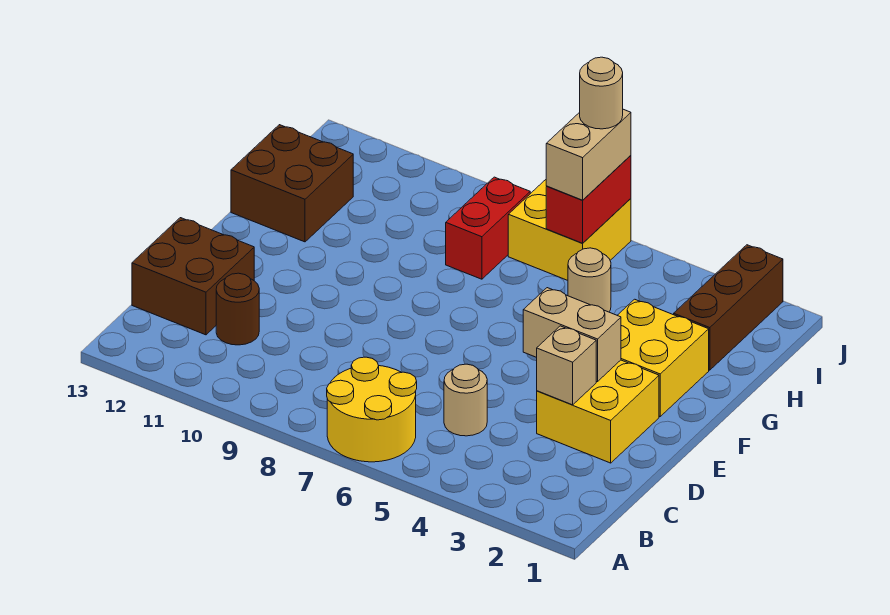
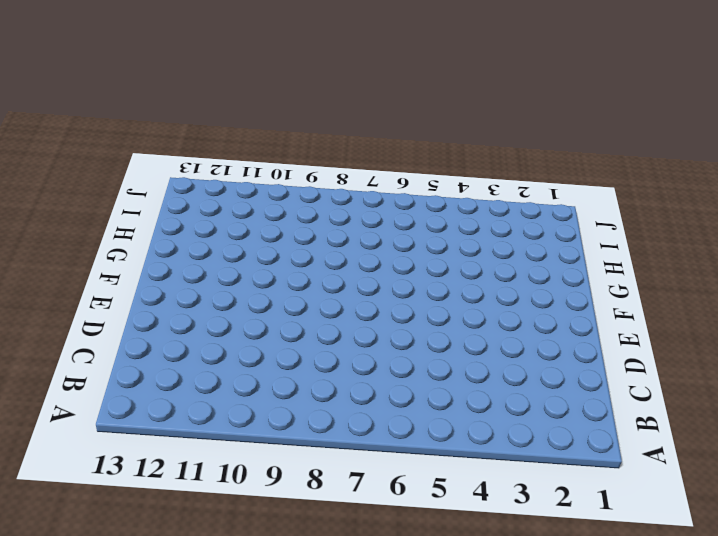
none -> yellow 2x2 round brick [327,357,417,462]
none -> tan 1x1 round brick [444,364,487,436]
none -> brown 1x1 round brick [216,273,259,345]

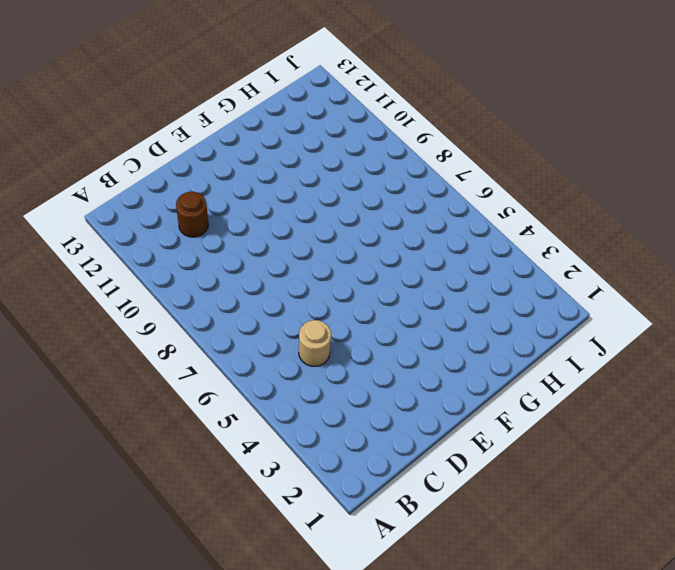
none -> yellow 2x2 round brick [327,357,417,462]
none -> brown 2x2 brick [132,218,254,335]
none -> yellow 2x2 brick [537,360,659,463]

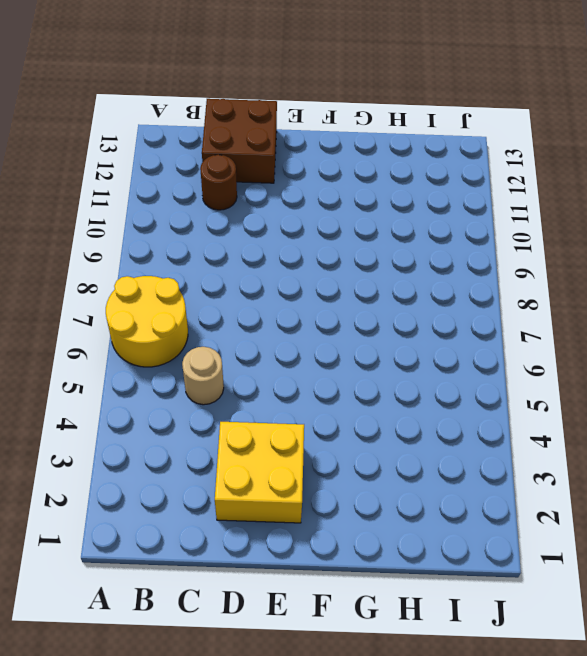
none -> yellow 2x2 brick [617,299,709,416]
none -> brown 2x2 brick [231,125,353,242]
none -> brown 1x3 brick [674,245,783,370]

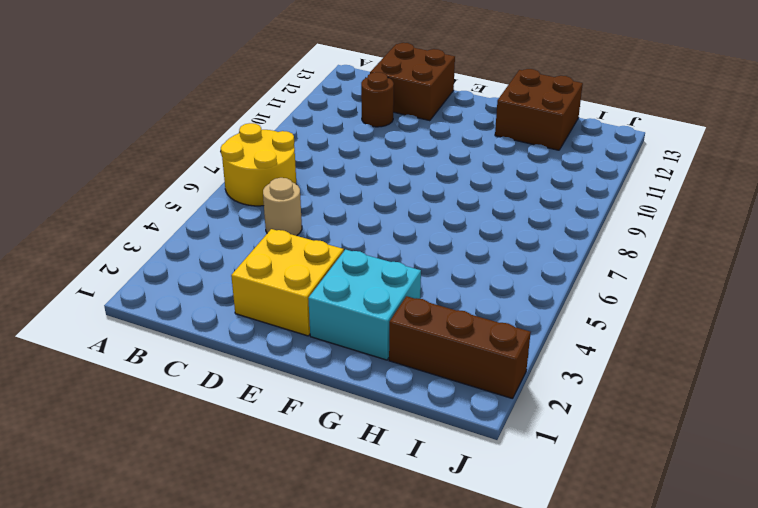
cyan 2x2 brick [308,249,421,360] -> yellow 2x2 brick [617,299,709,416]
none -> tan 1x1 round brick [568,248,611,312]
none -> red 1x2 brick [446,177,530,279]
none -> yellow 2x2 brick [508,180,631,280]

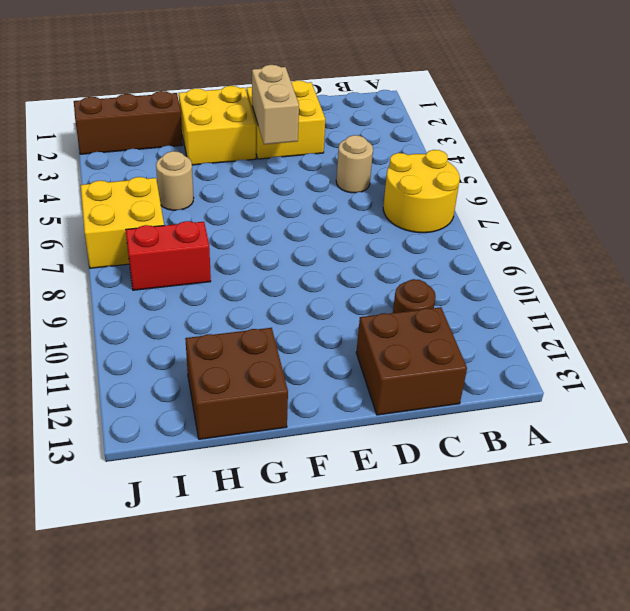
none -> tan 1x1 brick [537,326,596,405]
none -> red 1x2 brick [546,155,631,243]
none -> tan 1x2 brick [546,109,631,200]

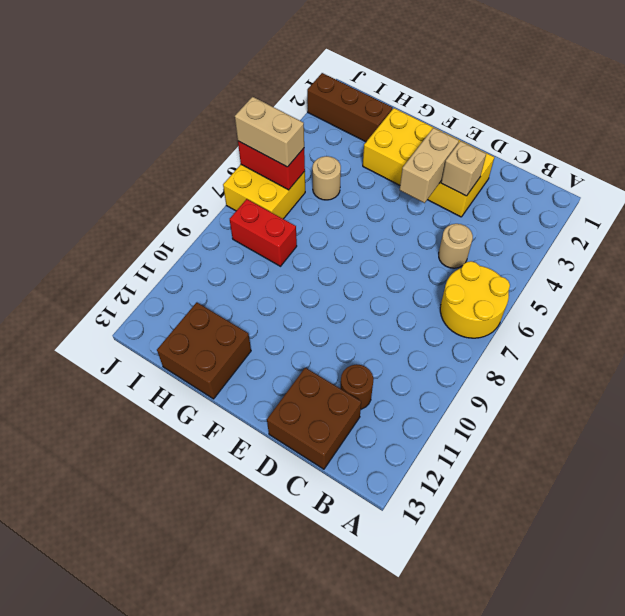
none -> tan 1x1 round brick [580,57,623,129]

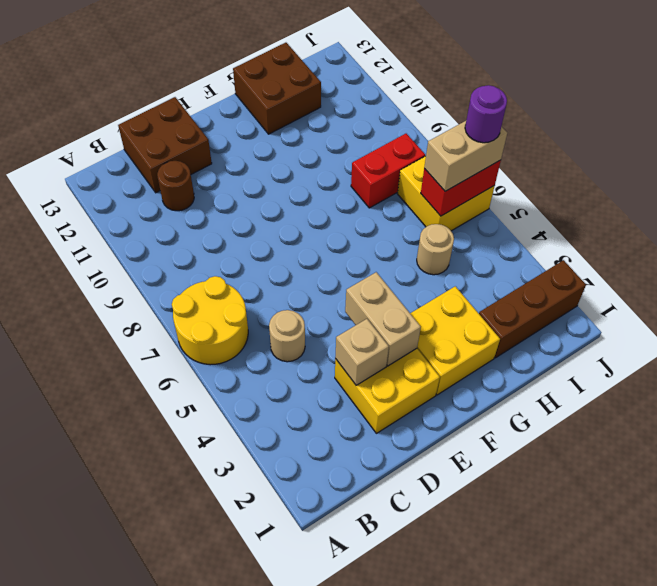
purple 1x1 round brick [465,85,507,143] -> tan 1x1 round brick [580,57,623,129]

